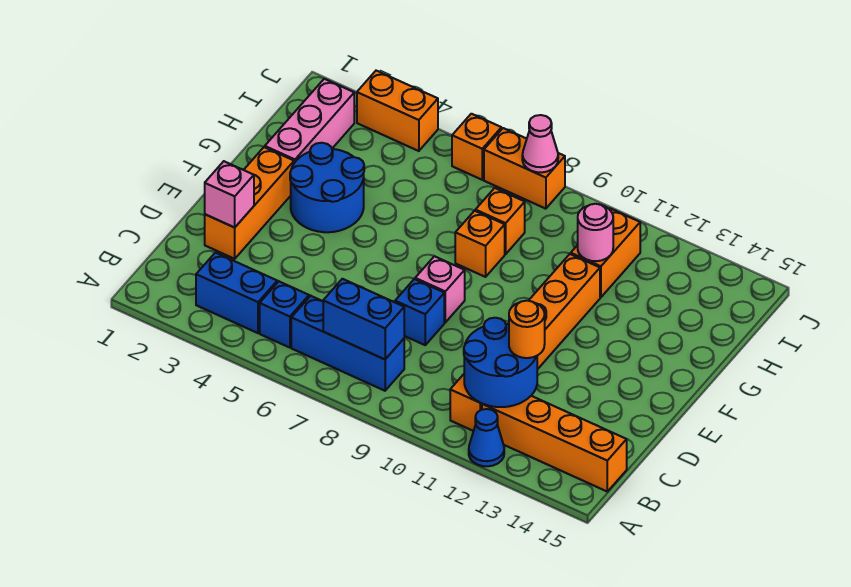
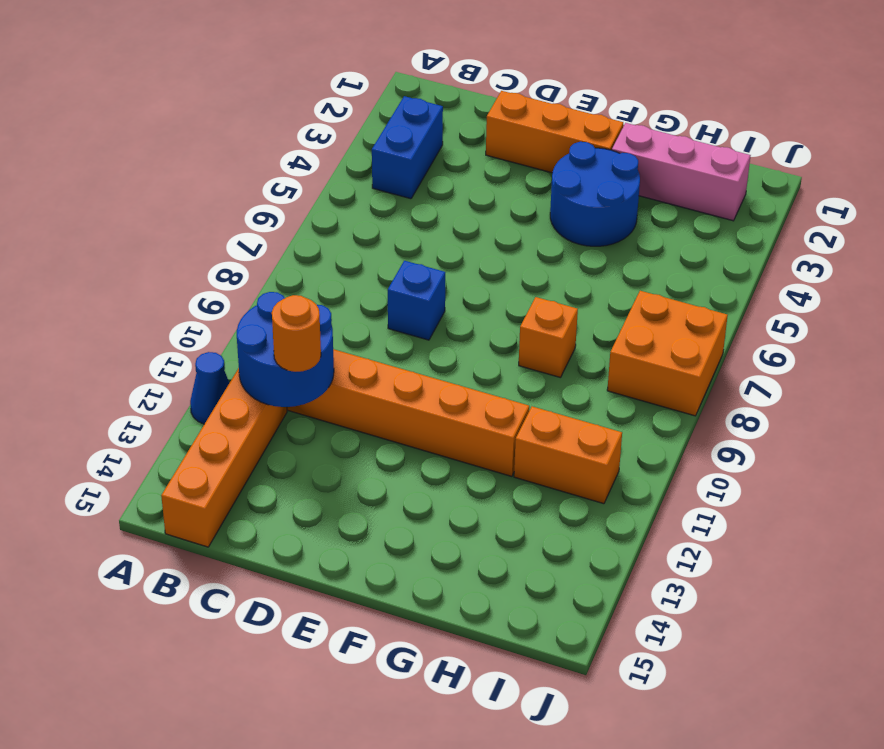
orange 2x2 brick [607,291,728,416] -> orange 1x2 brick [484,128,565,209]
none -> blue 1x1 brick [260,282,309,348]
none -> blue 1x3 brick [291,296,404,391]
none -> pink 1x1 brick [415,256,465,322]

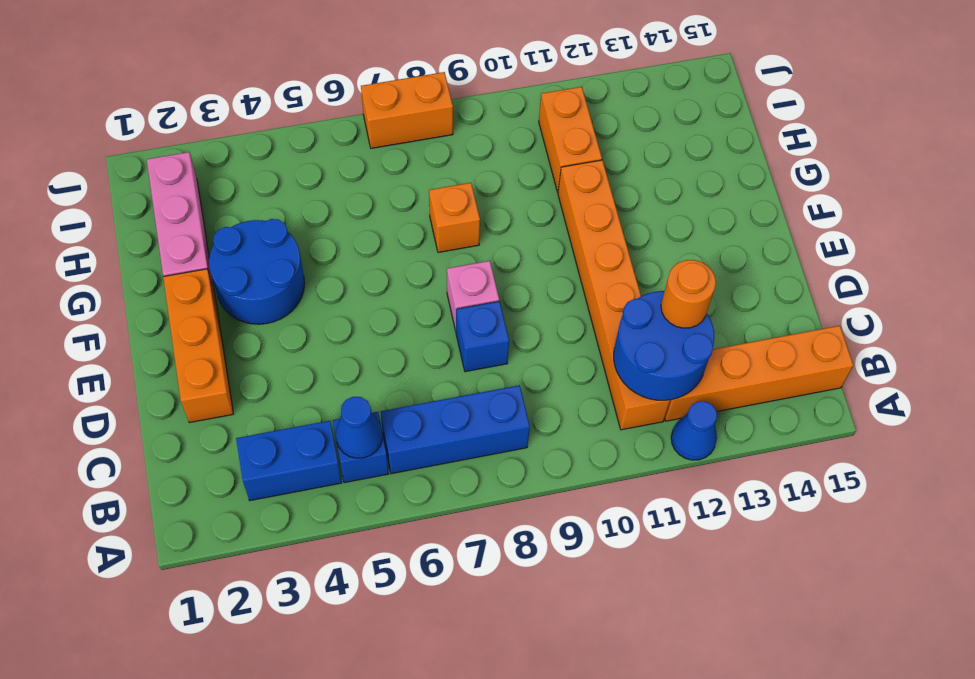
blue 1x1 cone [335,397,382,458] -> none
none -> orange 1x1 brick [475,188,525,254]
none -> orange 1x2 brick [357,71,438,151]
none -> orange 1x1 brick [452,114,501,180]

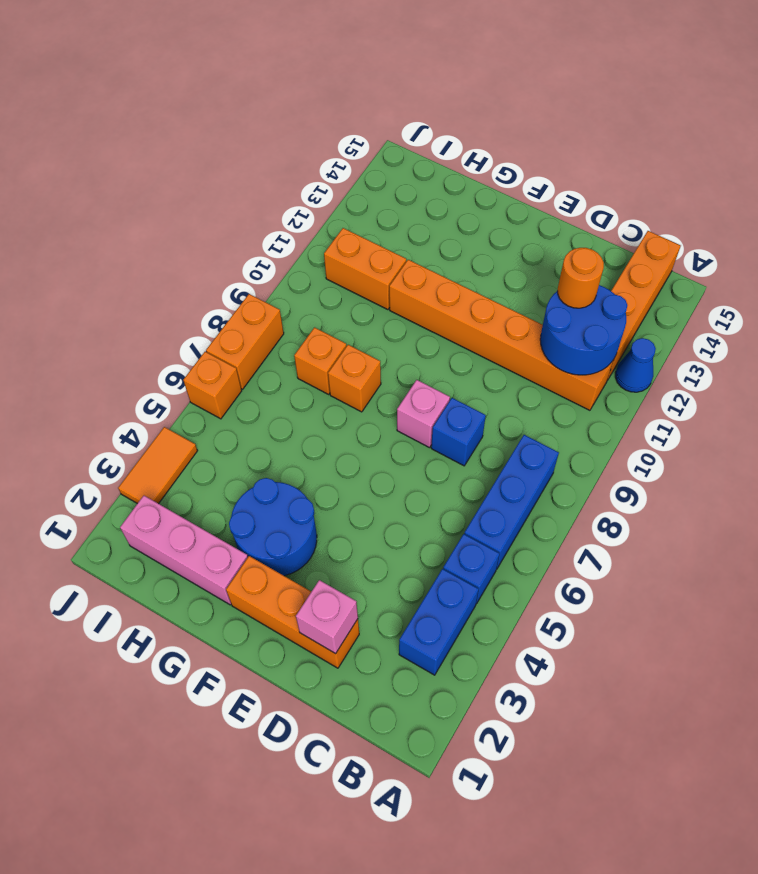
orange 1x2 tile [118,427,198,504] -> orange 1x2 brick [357,71,438,151]
none -> blue 1x2 brick [323,279,404,359]
none -> pink 1x1 round brick [578,204,613,261]
none -> pink 1x1 cone [522,115,558,172]

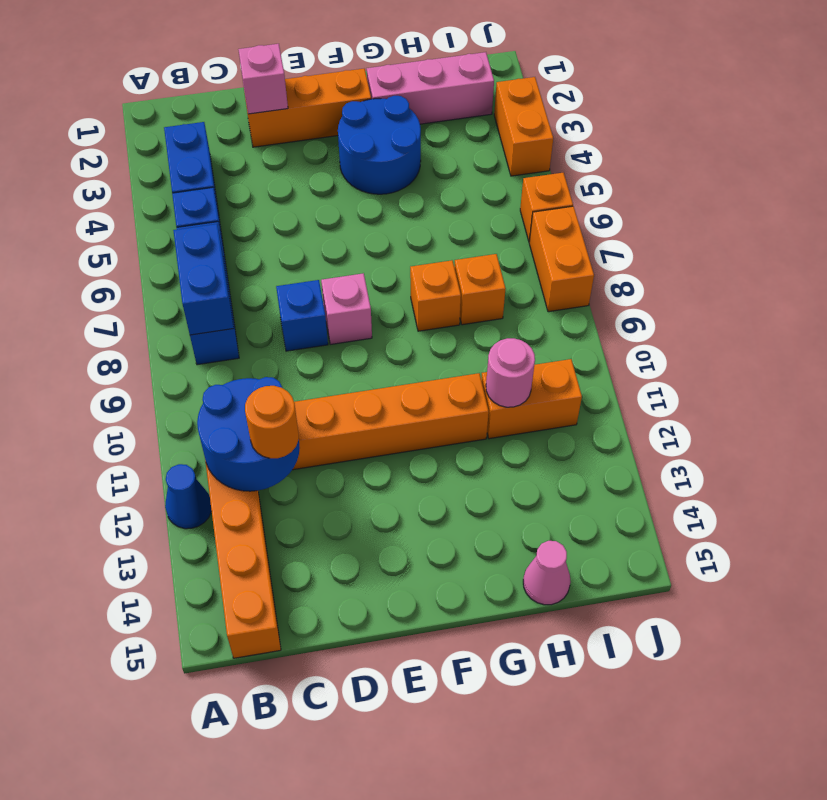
pink 1x1 cone [523,541,571,605] -> pink 1x1 cone moved to [522,115,558,172]

